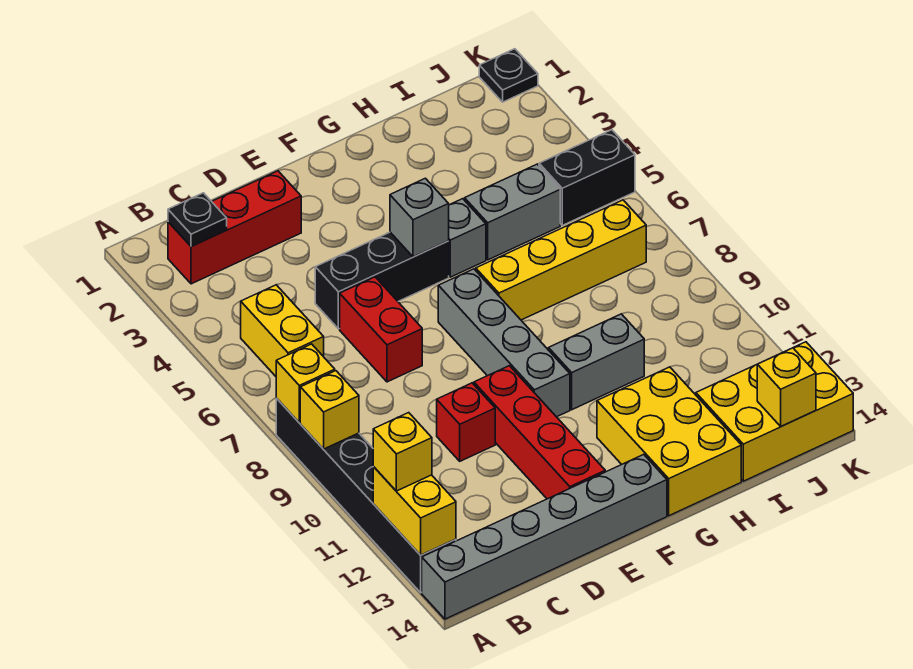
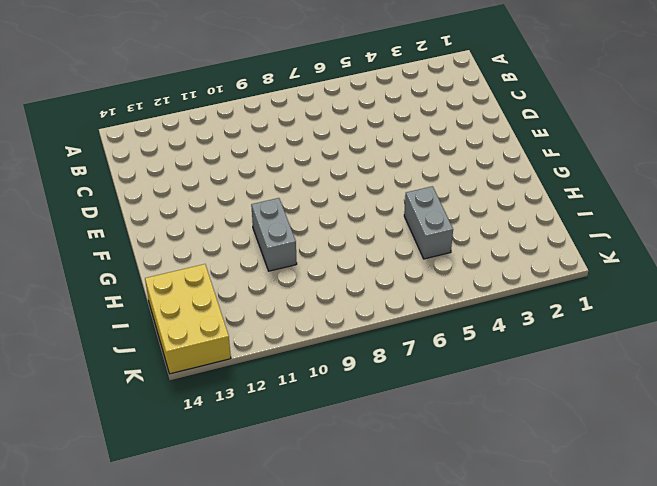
none -> black 1x6 brick [276,398,456,592]
none -> grey 1x6 brick [422,454,667,619]
none -> red 1x3 brick [168,171,301,284]

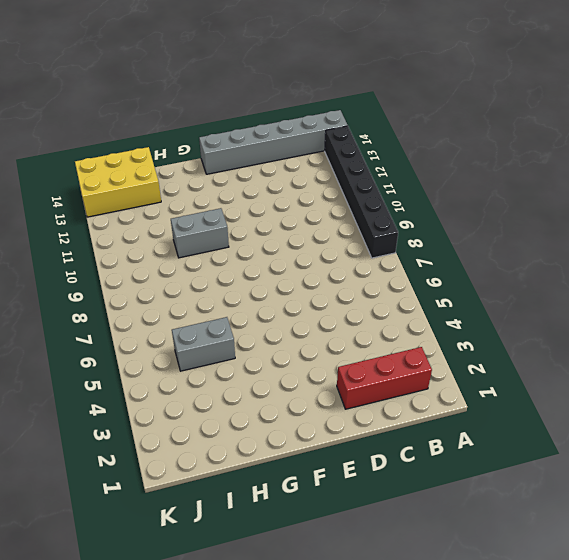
none -> yellow 1x2 brick [241,285,324,376]
none -> black 1x3 brick [315,232,449,329]
none -> red 1x2 brick [340,277,422,382]

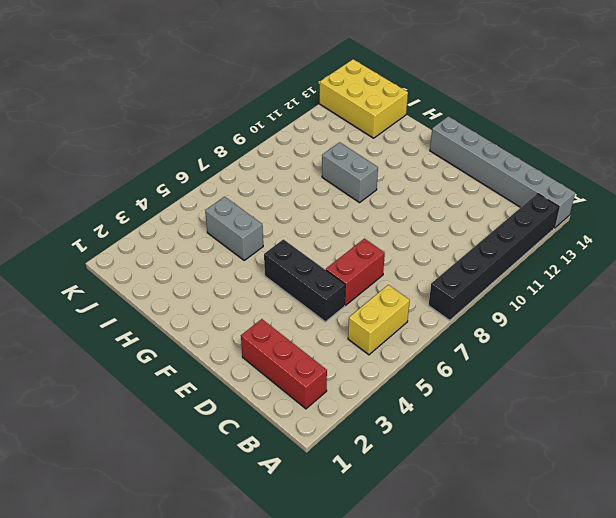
none -> red 1x1 brick [437,383,495,461]
none -> red 1x4 brick [474,366,605,499]
none -> grey 1x4 brick [438,269,570,417]

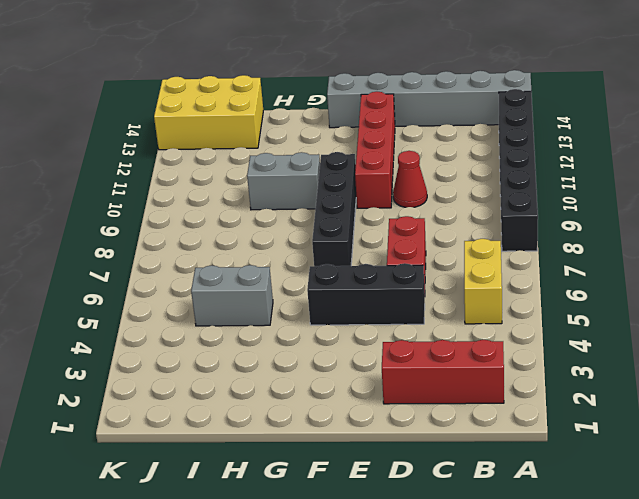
red 1x1 cone [393,151,427,207] -> red 1x1 brick [437,383,495,461]
black 1x4 brick [312,152,356,266] -> grey 1x4 brick [438,269,570,417]
none -> grey 1x1 brick [449,199,486,277]
none -> yellow 1x4 brick [476,200,646,320]
none -> yellow 2x3 brick [597,367,741,516]

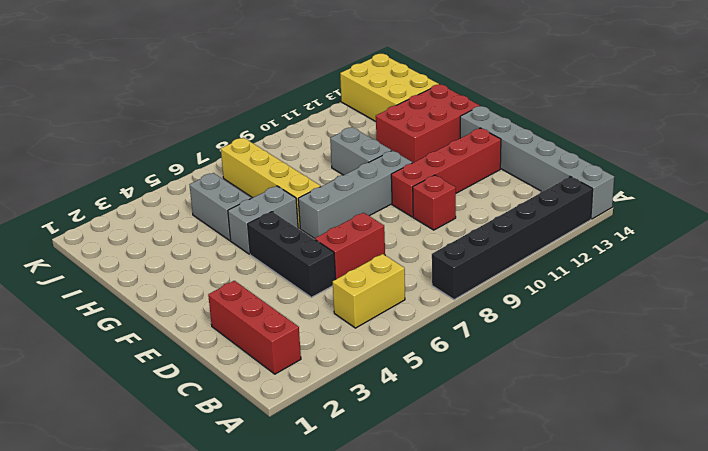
grey 1x2 brick [228,186,298,254] -> grey 1x1 brick [449,199,486,277]
red 2x3 brick [376,85,480,163] -> yellow 2x3 brick [597,367,741,516]
none -> black 1x2 brick [539,130,635,225]
none -> black 1x1 plate [479,49,538,102]
none -> yellow 1x1 brick [276,344,335,423]

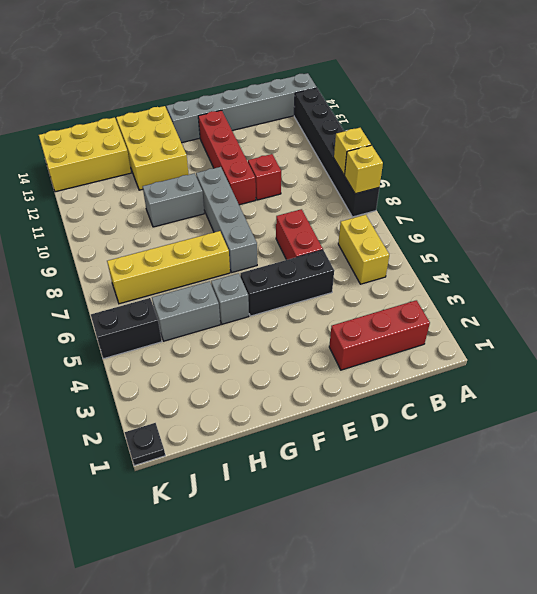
none -> yellow 1x2 brick [373,467,456,555]
none -> black 1x1 plate [168,193,227,246]
none -> grey 1x1 brick [390,178,449,257]

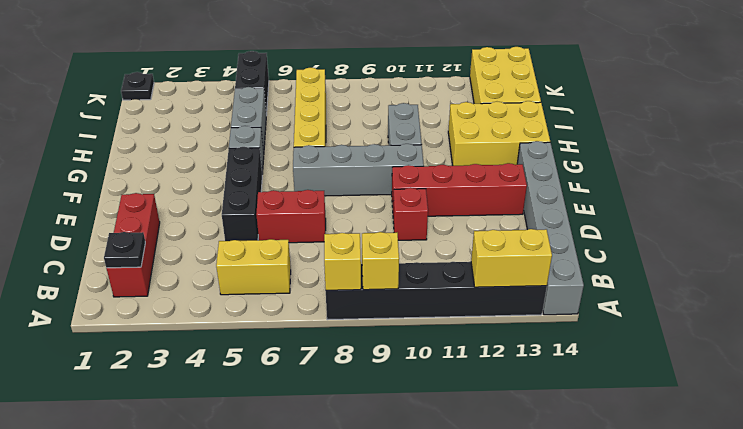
none -> grey 1x1 brick [390,178,449,257]
none -> yellow 1x1 brick [757,348,816,426]
none -> yellow 1x1 brick [373,413,432,491]

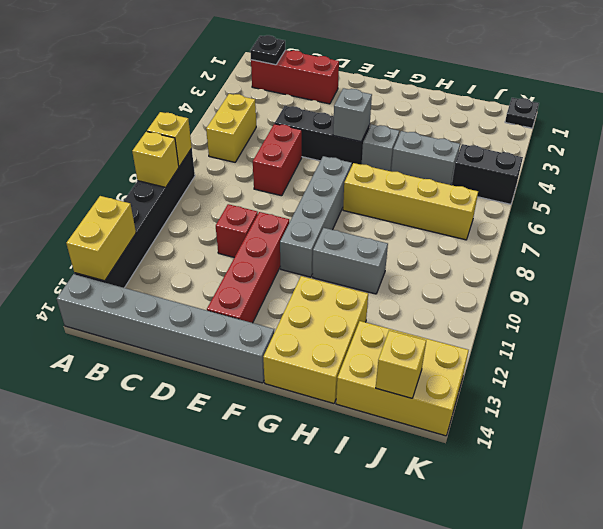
none -> yellow 1x1 brick [373,413,432,491]

